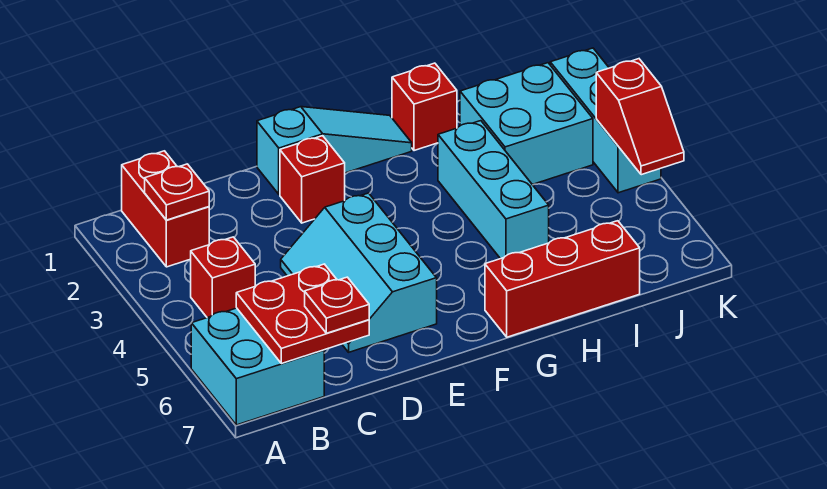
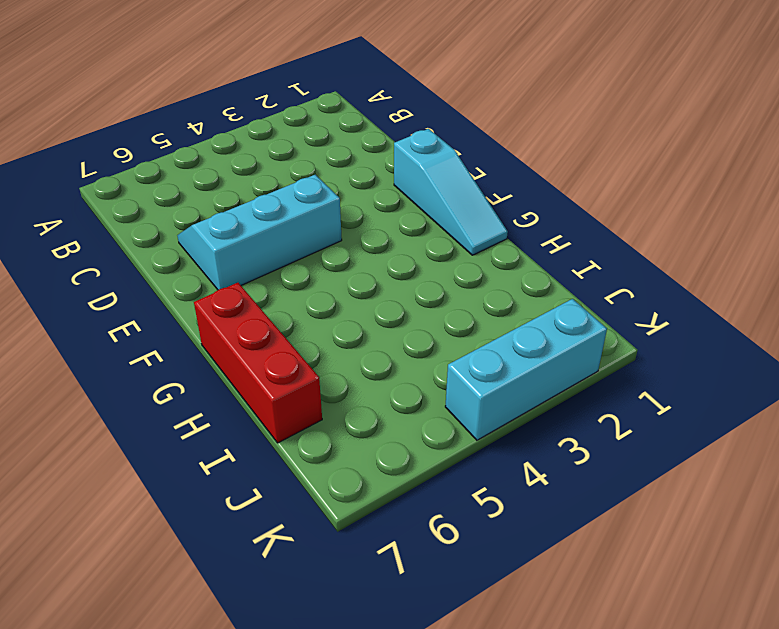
none -> cyan 2x2 brick [191,308,324,425]
none -> red 1x2 brick [122,151,209,267]
none -> red 1x1 brick [191,237,255,318]

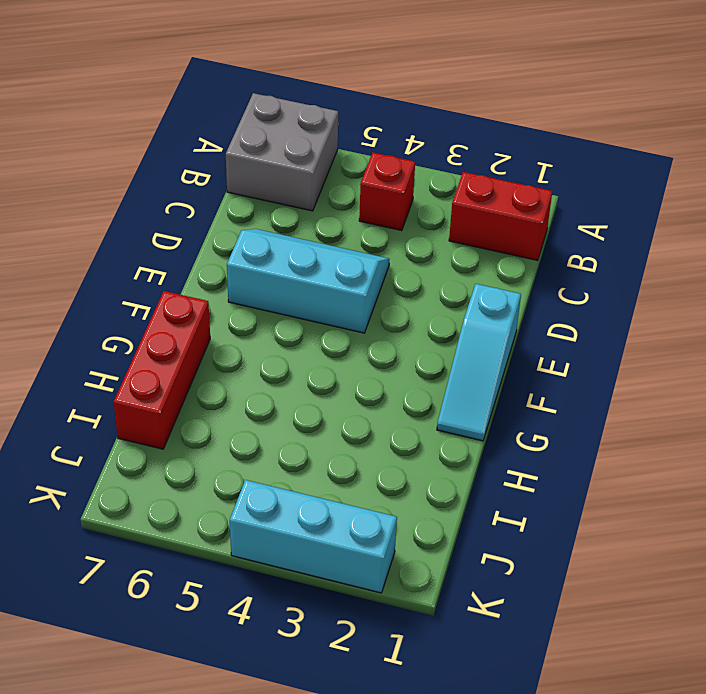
grey 2x2 brick [226,93,338,211] -> cyan 2x2 brick [191,308,324,425]
none -> red 1x1 brick [280,136,345,223]
none -> red 1x1 brick [392,63,457,151]
none -> cyan 1x3 brick [438,121,549,259]

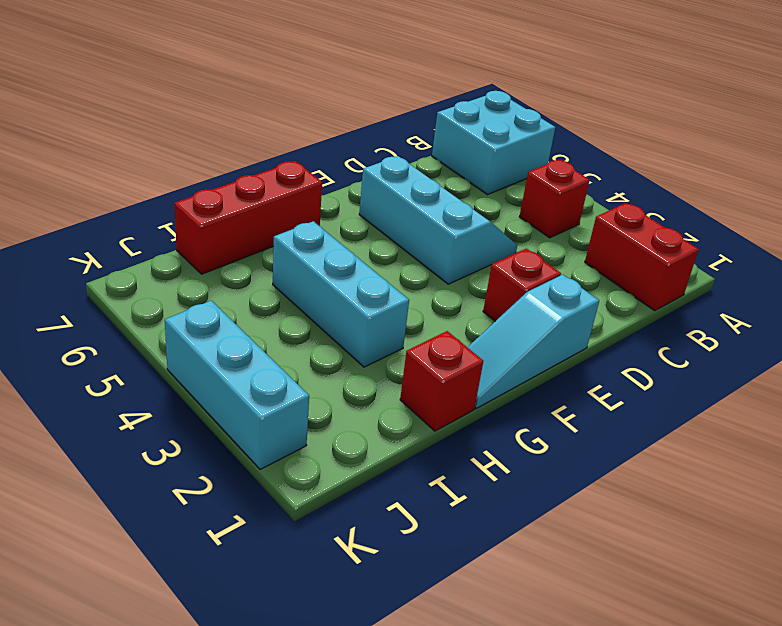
none -> cyan 2x2 brick [460,63,593,185]
none -> red 1x1 plate [145,164,209,220]
none -> red 2x2 plate [236,264,369,364]

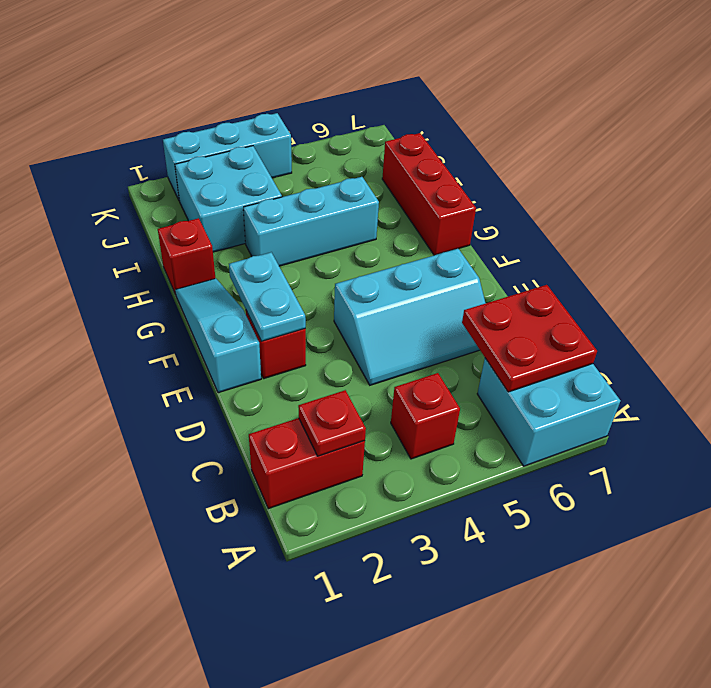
cyan 1x2 plate [229,252,306,341] -> none
none -> red 1x2 slope [596,59,684,175]
none -> red 1x1 plate [305,277,369,333]

